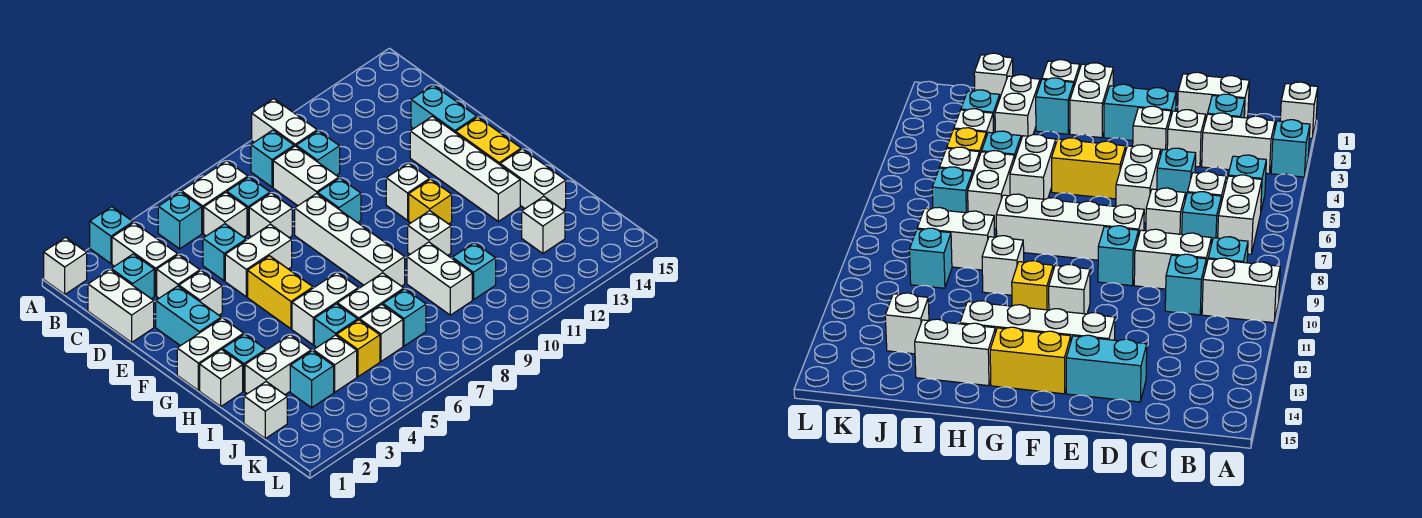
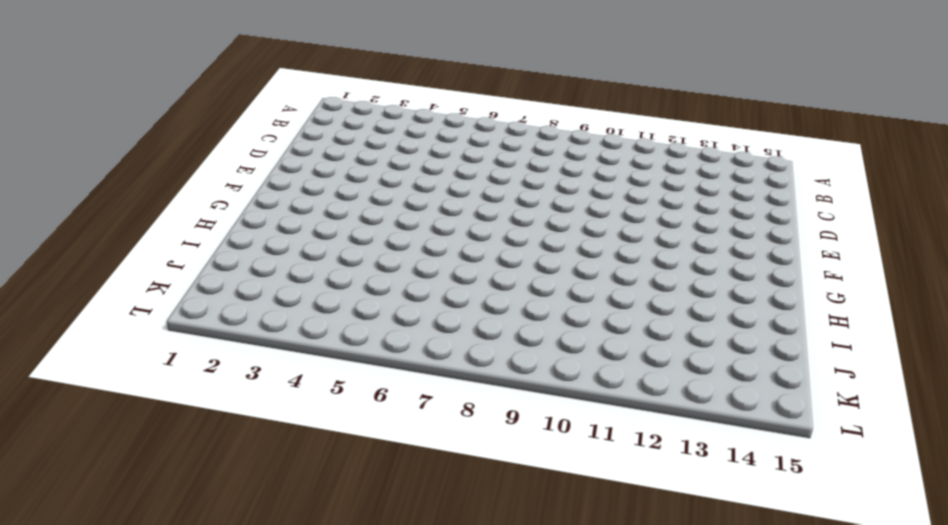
none -> white 1x1 brick [44,237,87,294]
none -> cyan 1x1 brick [90,207,133,264]
none -> white 1x2 brick [252,99,317,146]
none -> white 1x2 brick [112,223,178,296]

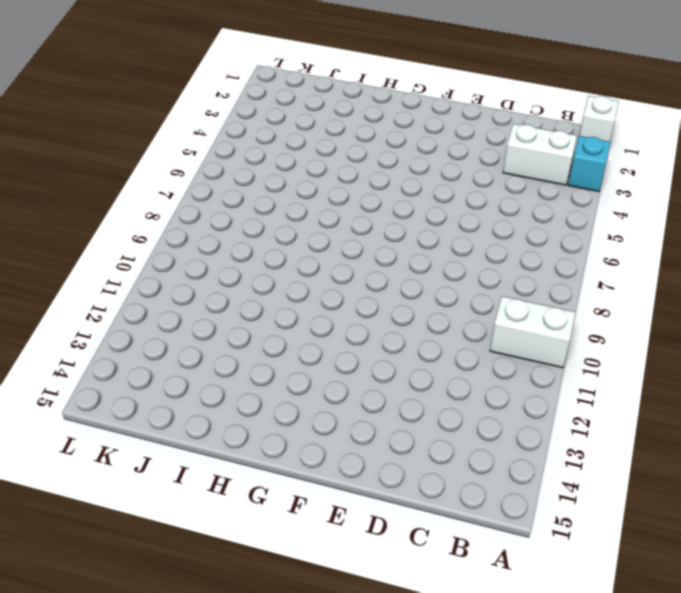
none -> cyan 1x1 brick [158,192,202,249]
none -> white 1x2 brick [182,161,248,233]
none -> cyan 1x1 brick [251,130,294,187]
none -> white 1x2 brick [88,269,154,342]

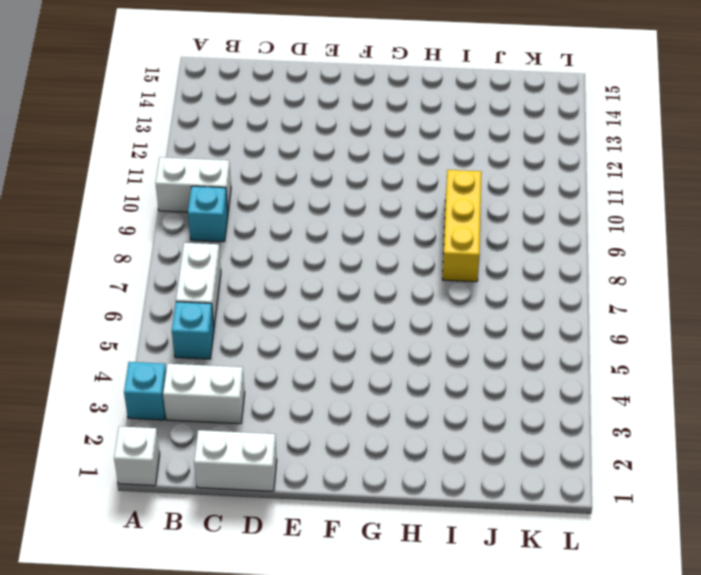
yellow 1x3 brick [442,170,482,282] -> white 1x2 brick [407,242,472,315]
none -> cyan 1x1 brick [111,254,154,299]
none -> white 1x1 brick [204,192,247,237]
none -> cyan 1x1 brick [227,177,270,234]
none -> white 1x2 brick [273,146,339,206]

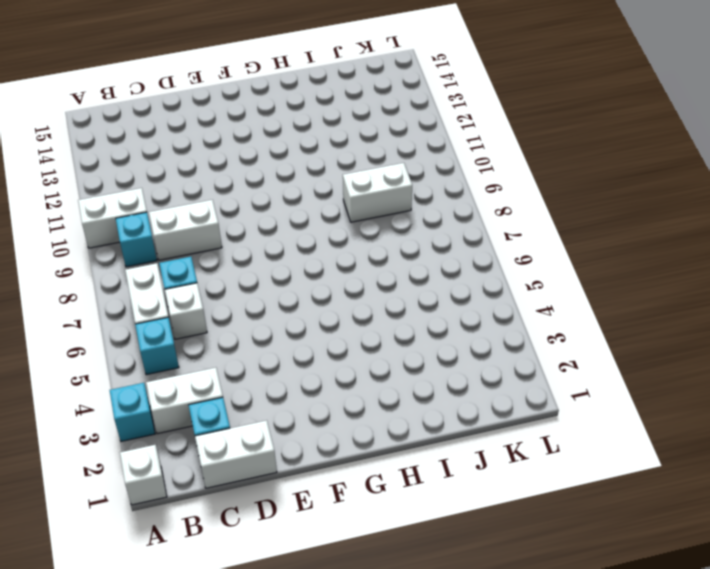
none -> cyan 1x1 brick [296,131,340,175]
none -> white 1x1 brick [157,255,200,298]
none -> cyan 1x1 brick [203,224,246,281]
none -> white 1x1 brick [249,193,292,238]

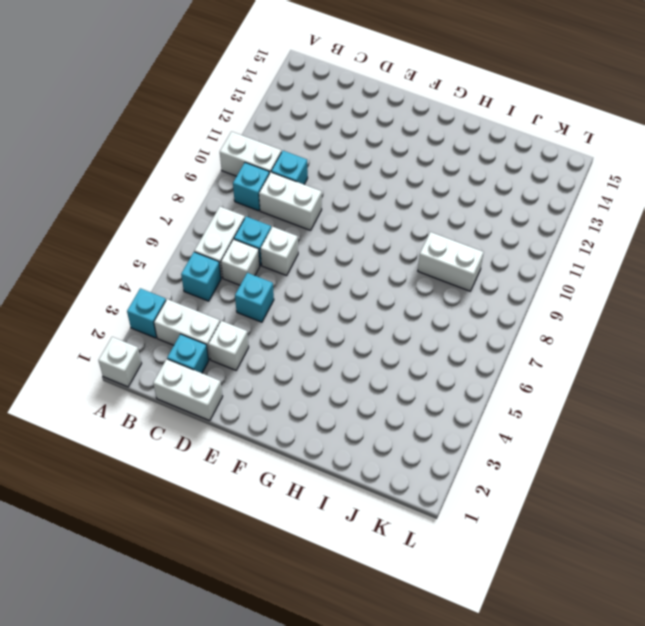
none -> cyan 1x2 brick [411,85,477,133]
none -> cyan 1x2 brick [156,286,221,346]
none -> white 1x1 brick [179,271,222,315]
none -> white 1x2 brick [225,224,292,297]

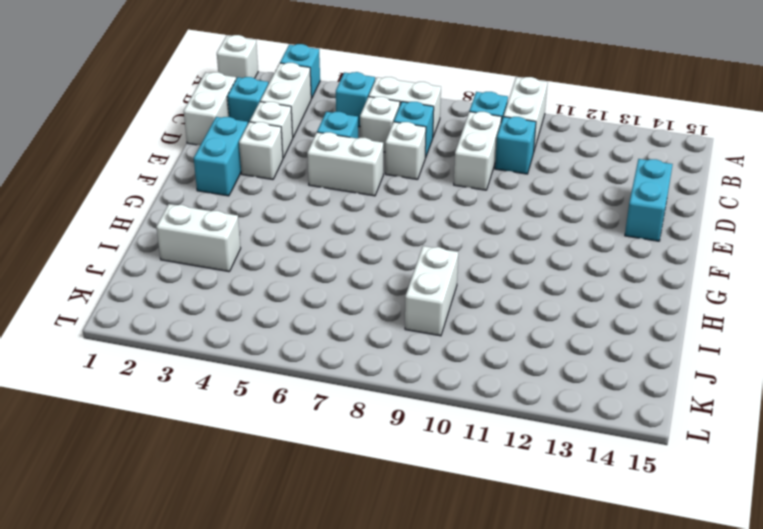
none -> white 1x4 brick [295,193,405,286]
none -> cyan 1x1 brick [318,178,361,223]
none -> white 1x4 brick [410,116,520,221]
none -> yellow 1x2 brick [248,256,313,329]

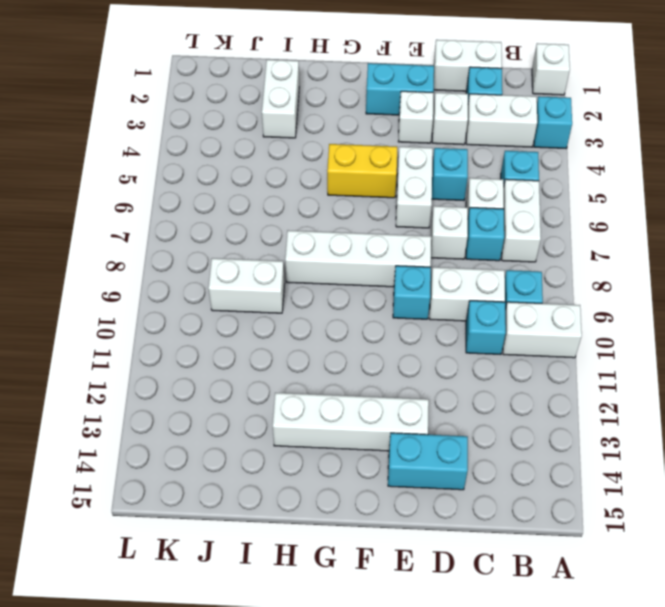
none -> white 1x1 brick [386,163,430,220]
none -> yellow 1x2 brick [456,117,521,165]
none -> white 1x2 brick [177,318,244,391]
none -> yellow 1x1 brick [409,179,452,224]

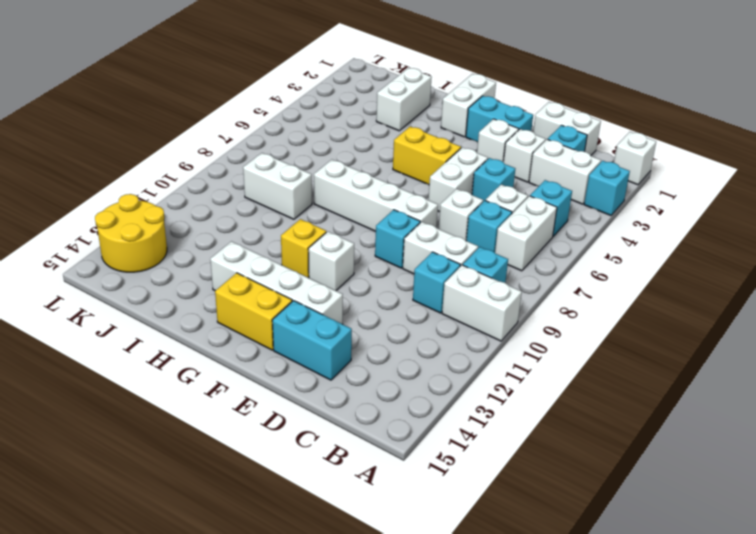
yellow 2x2 round brick [95,194,167,272] -> none
none -> white 1x1 brick [200,350,243,406]
none -> cyan 1x1 brick [223,334,266,391]
none -> white 1x2 brick [292,272,358,345]
none -> white 1x1 brick [408,211,451,255]

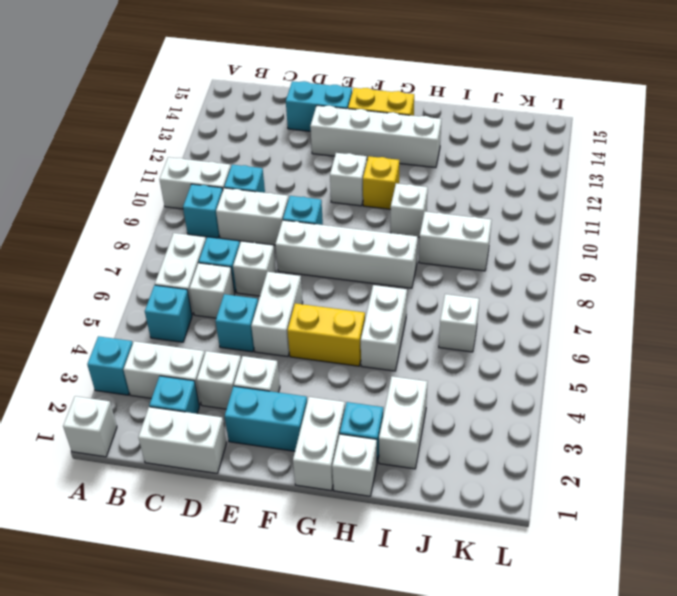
none -> white 1x2 brick [500,149,566,210]
none -> cyan 1x1 brick [314,304,358,348]
none -> white 1x2 brick [337,273,404,320]
none -> white 1x1 brick [244,382,287,438]

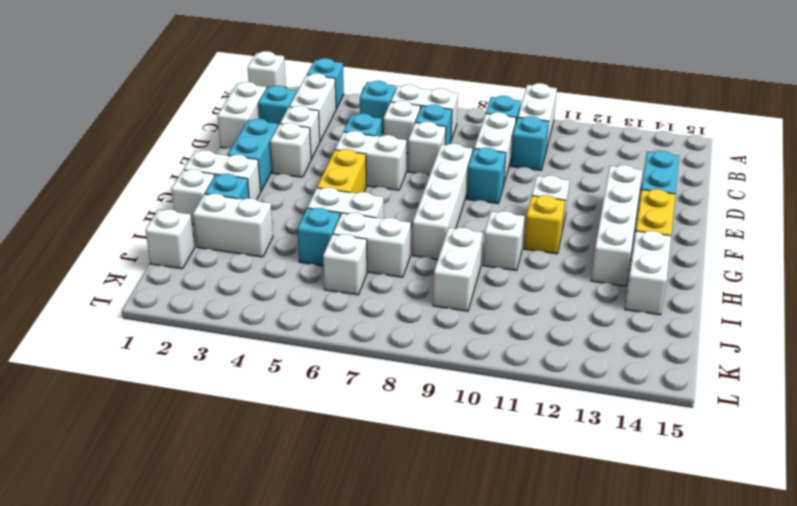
none -> cyan 1x1 brick [290,351,334,408]
none -> white 1x1 brick [314,335,357,392]
none -> yellow 1x1 brick [337,320,380,377]
none -> cyan 1x1 brick [383,289,426,346]

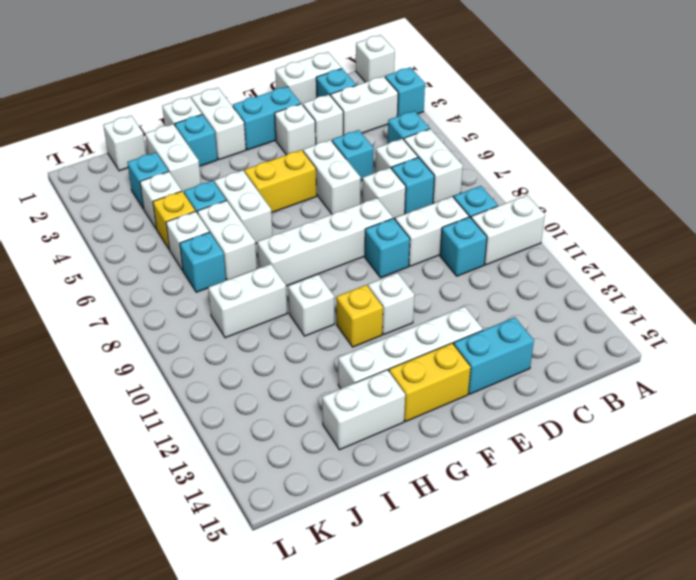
none -> cyan 1x1 brick [452,243,496,300]
none -> white 1x1 brick [522,196,565,253]

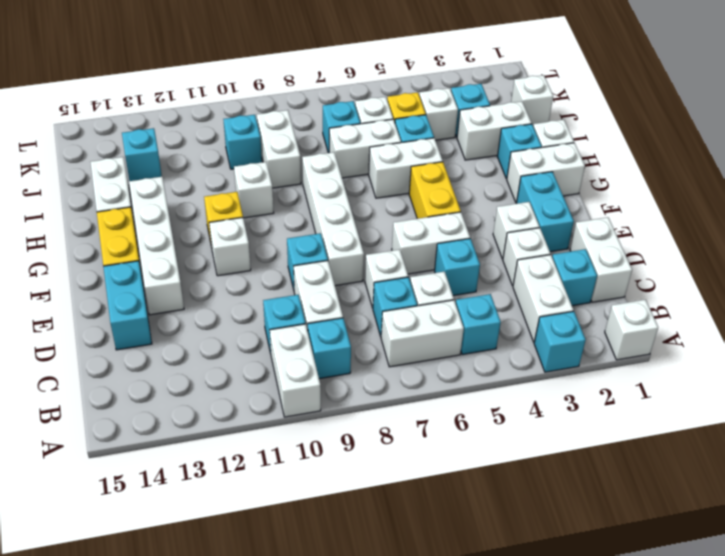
cyan 1x1 brick [122,128,162,181] -> white 1x1 brick [522,196,565,253]

